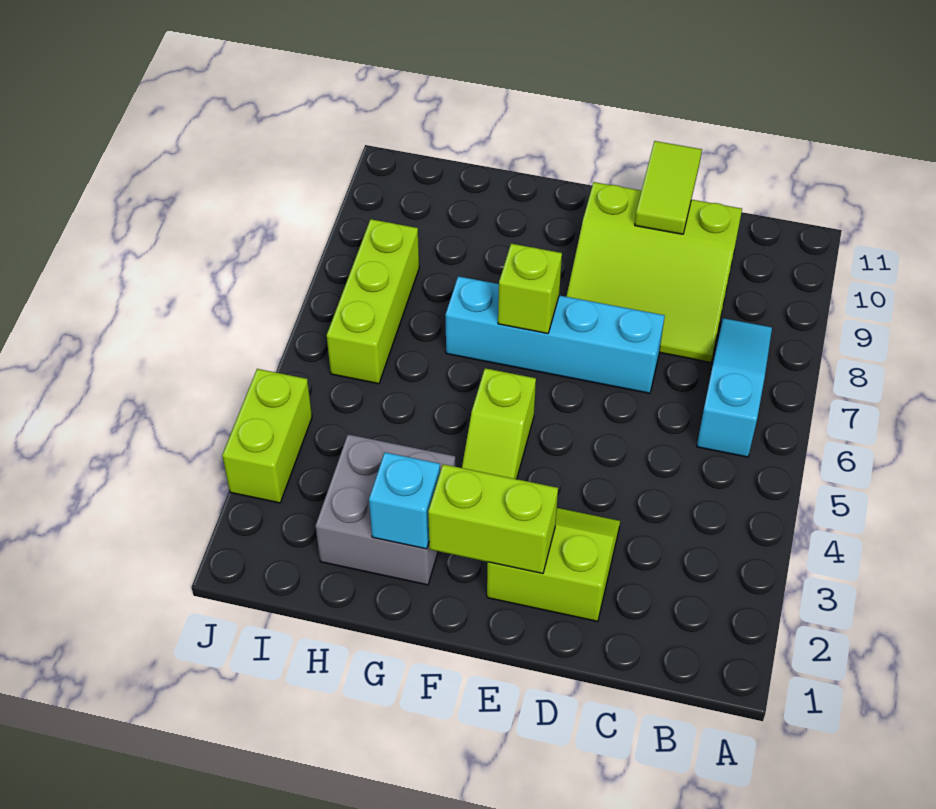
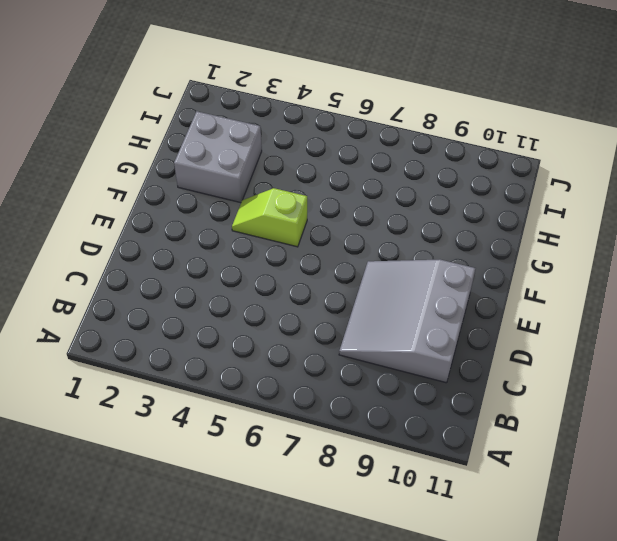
grey 3x3 slope [339,260,476,383] -> lime 3x3 slope [566,182,742,362]
none -> cyan 1x3 slope [697,318,772,457]
none -> lime 2x2 slope [487,508,620,622]
none -> cyan 1x4 brick [445,276,665,393]

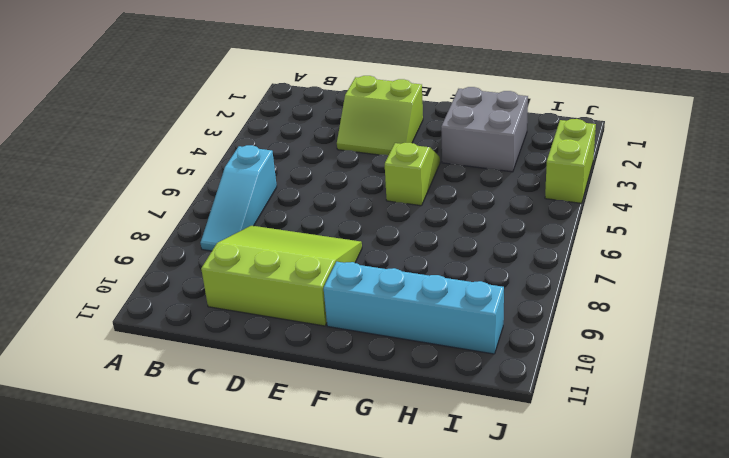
cyan 1x4 brick [324,262,504,354] -> cyan 1x4 brick moved to [445,276,665,393]
none -> lime 1x3 brick [327,219,419,384]
none -> lime 1x2 tile [635,141,702,234]
none -> lime 1x2 brick [428,464,558,574]

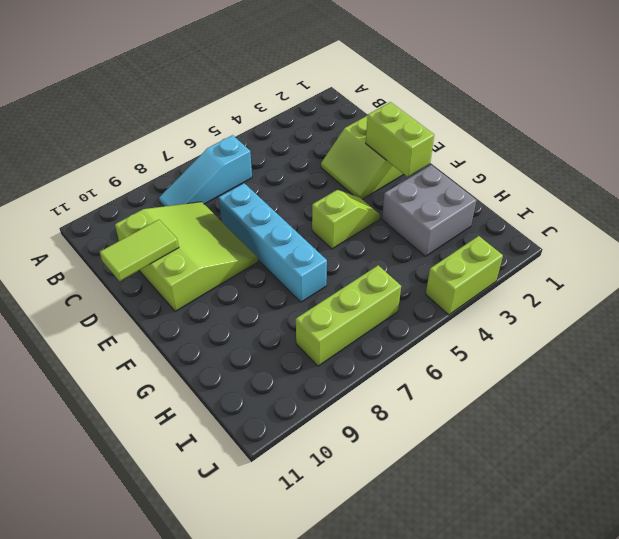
none -> lime 1x1 brick [498,244,562,334]
none -> cyan 1x1 brick [369,452,440,549]

